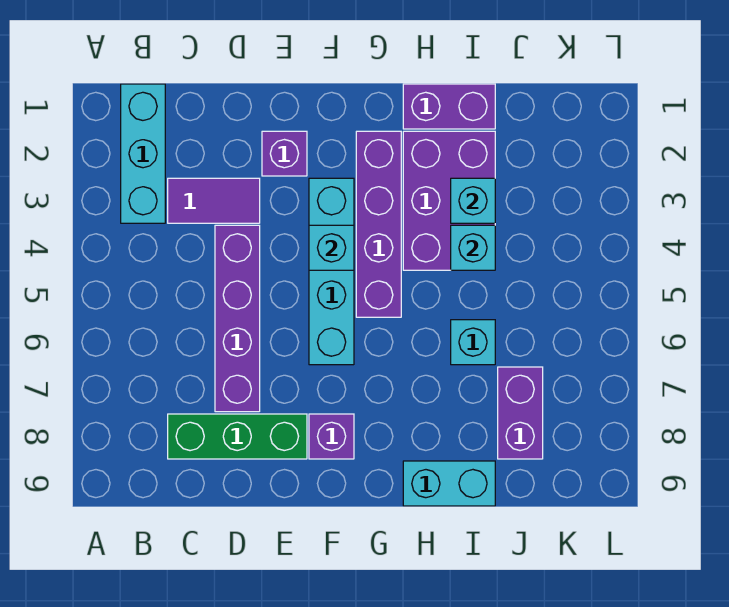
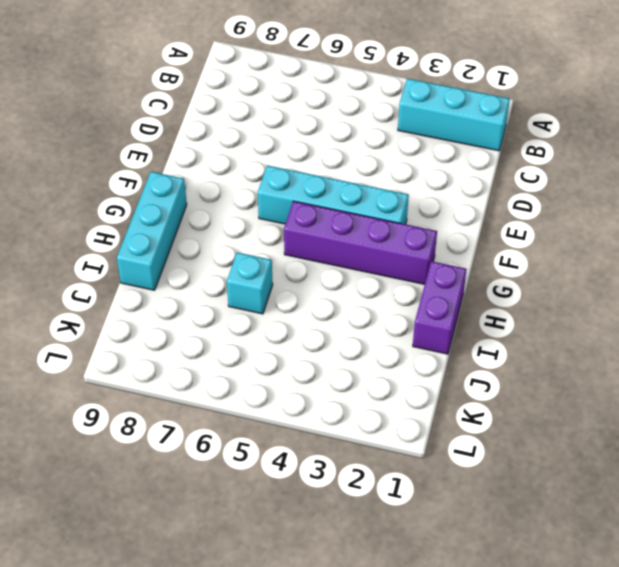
cyan 1x3 brick [117,172,187,290] -> cyan 1x2 brick [403,461,495,506]
none -> purple 1x2 tile [168,178,260,223]
none -> green 1x3 brick [168,414,307,459]
none -> purple 1x4 brick [215,225,260,412]

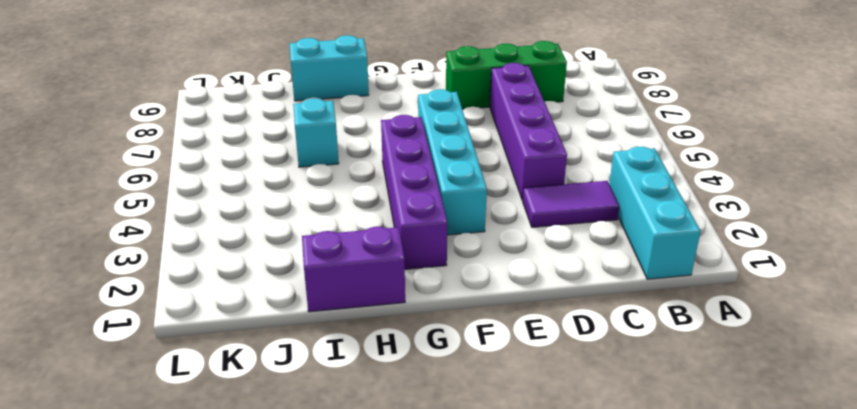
none -> purple 1x1 brick [262,131,307,176]
none -> purple 1x1 brick [309,414,354,459]
none -> purple 2x3 brick [403,131,495,270]

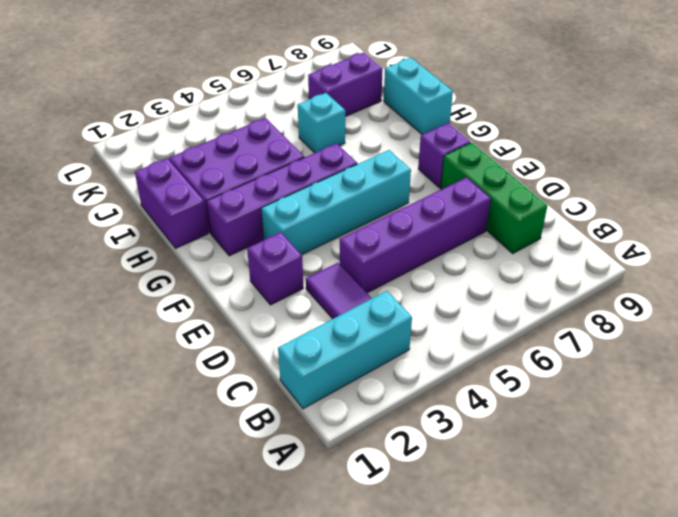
none -> cyan 1x1 brick [309,225,354,270]
none -> cyan 1x1 brick [451,178,495,223]
none -> cyan 1x1 brick [451,225,495,270]

